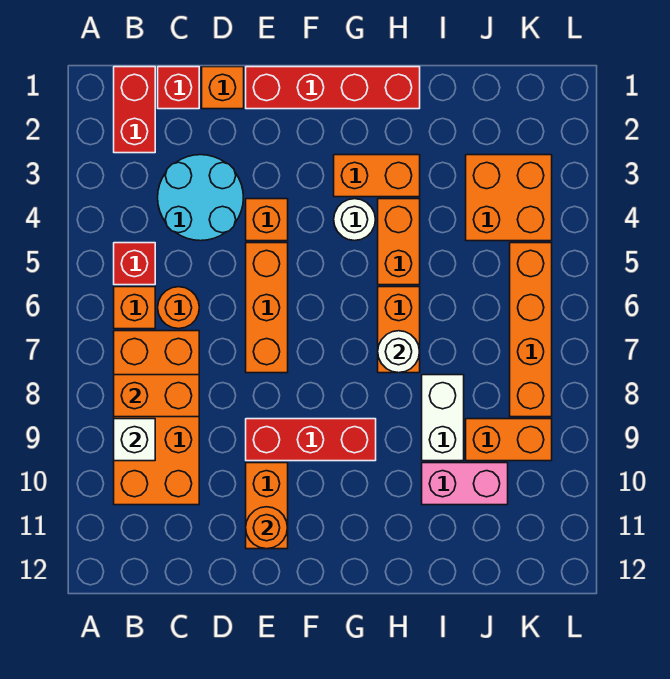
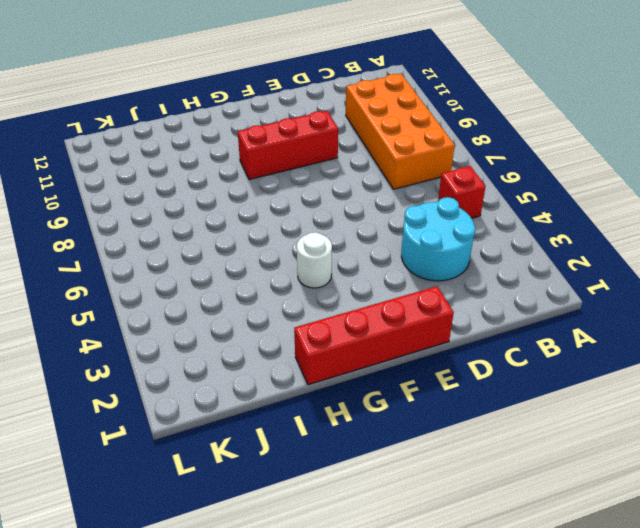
none -> red 1x2 brick [114,67,155,153]
none -> orange 1x1 brick [114,287,155,329]
none -> red 1x1 brick [158,67,199,109]

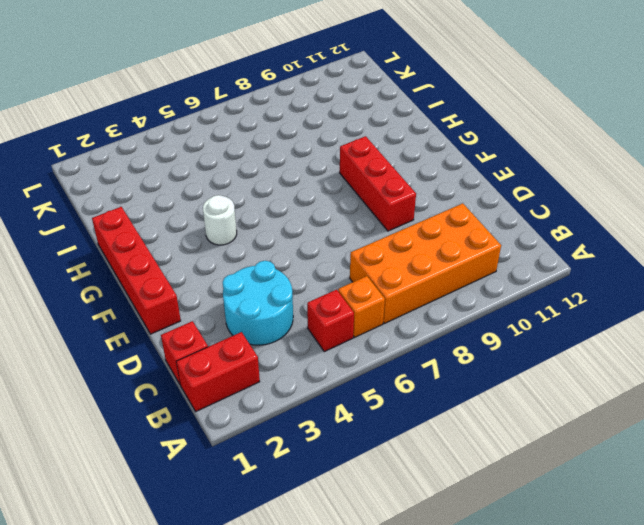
none -> orange 1x1 round brick [158,287,199,329]
none -> orange 1x1 brick [202,67,244,109]
none -> orange 1x1 brick [246,199,288,241]

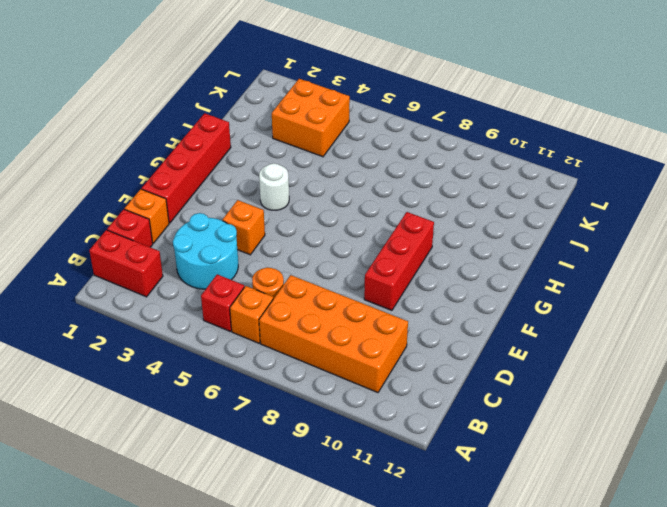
none -> orange 1x3 brick [246,243,288,373]
none -> orange 1x2 brick [246,463,288,549]
none -> orange 1x2 brick [334,155,420,197]

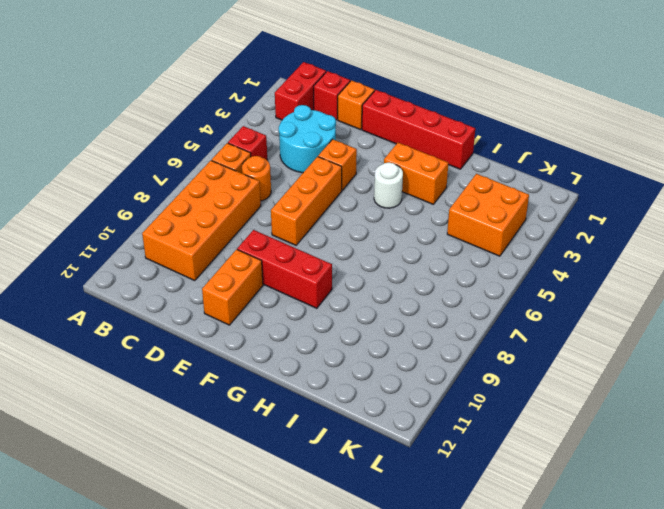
none -> orange 1x2 brick [378,199,420,285]
none -> orange 1x2 brick [378,287,420,373]
none -> white 1x2 brick [422,375,464,461]

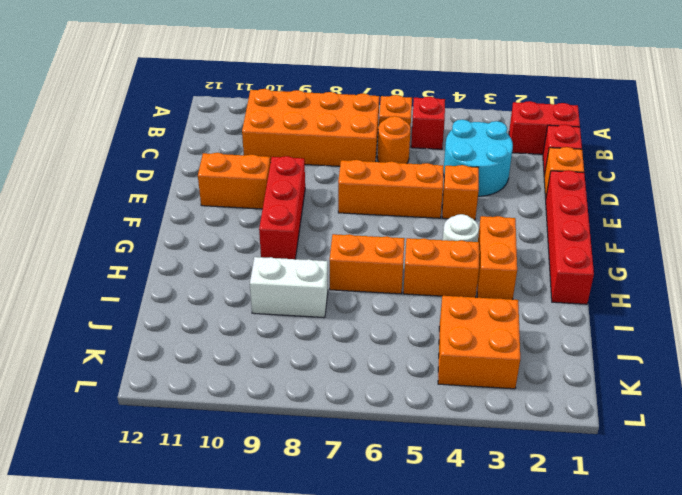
none -> pink 1x2 brick [422,463,508,505]
none -> orange 1x2 brick [466,419,552,461]
none -> orange 1x4 brick [510,243,552,417]

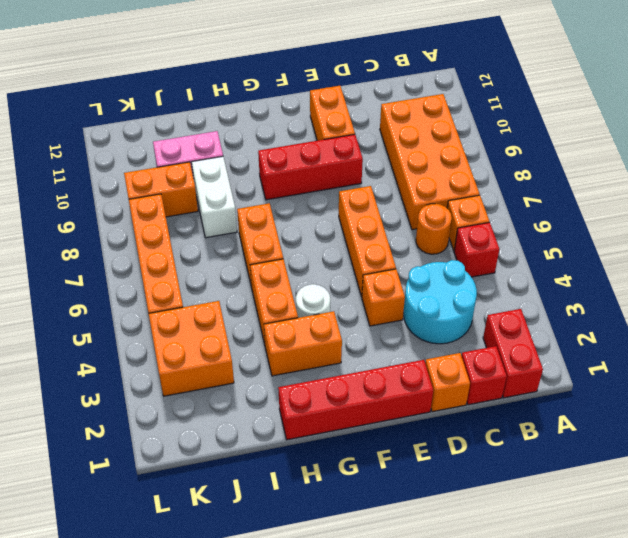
none -> orange 1x2 brick [114,375,199,417]
none -> white 1x1 brick [114,419,155,461]
none -> orange 1x1 round brick [246,507,288,549]

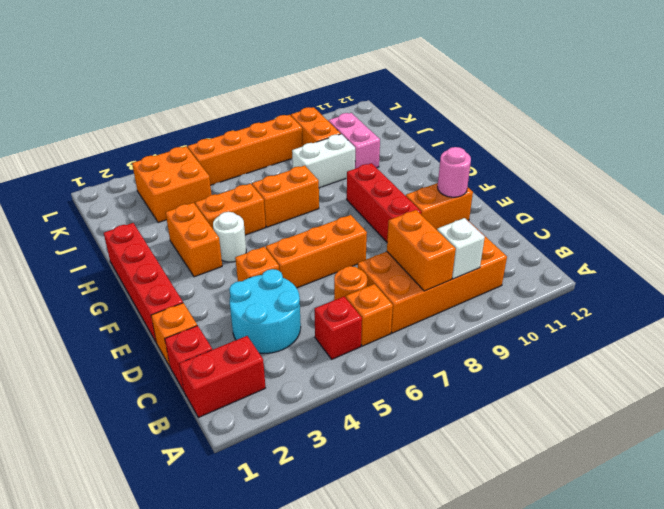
pink 1x1 round brick [438,147,471,197] -> orange 1x1 round brick [246,507,288,549]
none -> white 1x1 round brick [378,331,420,373]

